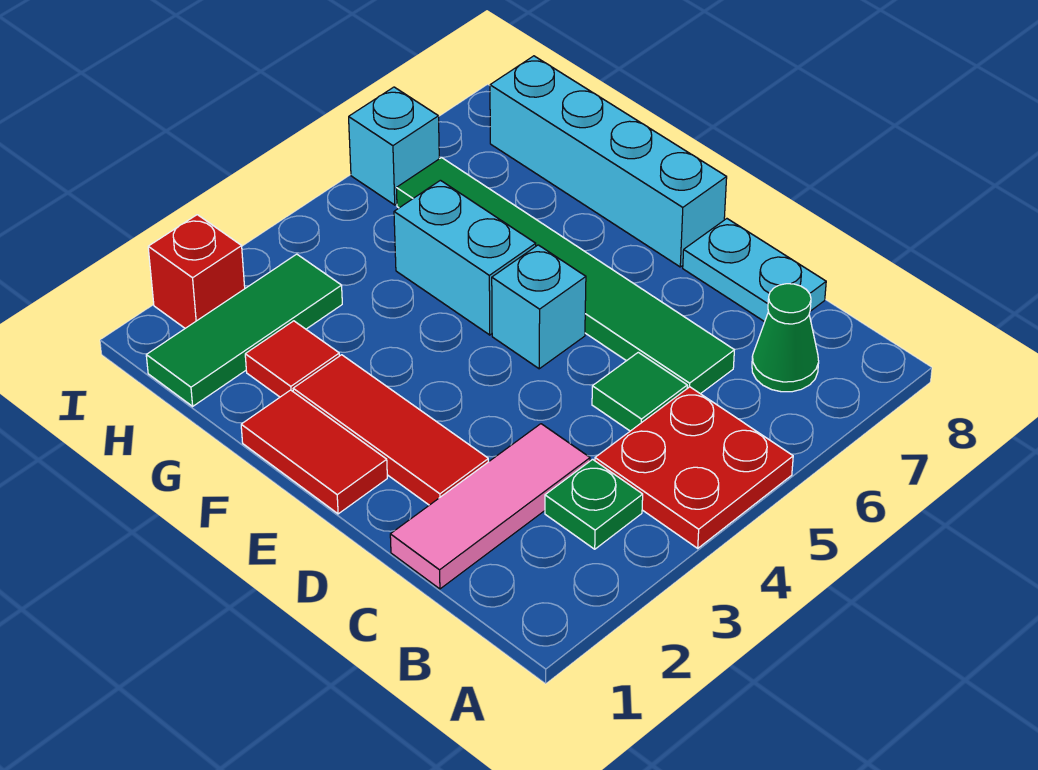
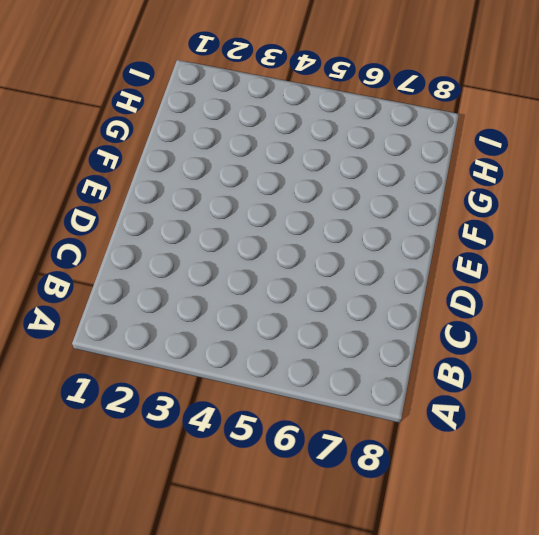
none -> red 2x2 plate [595,387,793,548]
none -> green 1x1 plate [545,459,643,549]
none -> green 1x1 cone [752,284,819,392]

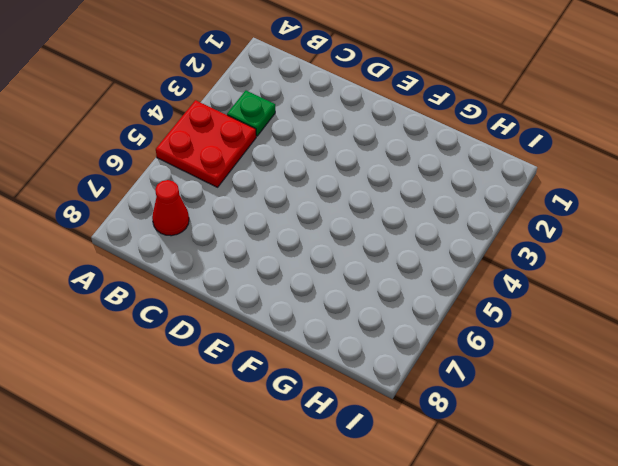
red 1x1 cone [152,180,189,236] -> green 1x1 cone [752,284,819,392]
none -> pink 1x3 tile [390,424,590,589]
none -> green 1x1 tile [592,352,687,431]
none -> green 1x6 tile [396,157,734,394]

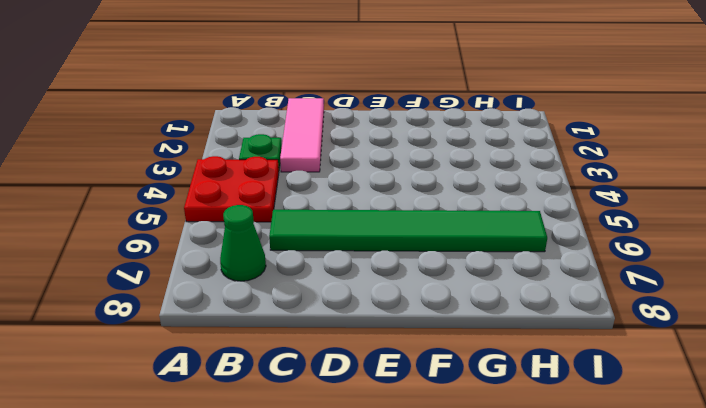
none -> green 1x1 tile [592,352,687,431]
none -> cyan 1x2 plate [683,219,826,322]
none -> red 1x3 tile [293,355,489,505]

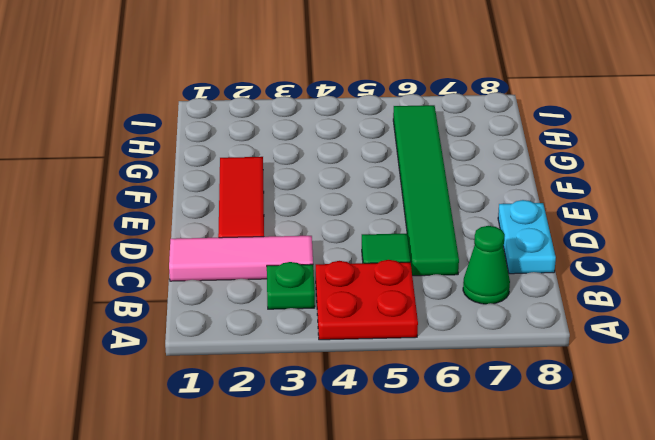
none -> red 1x2 tile [241,390,387,514]
none -> cyan 1x1 brick [492,245,586,369]
none -> cyan 1x4 brick [490,56,727,267]

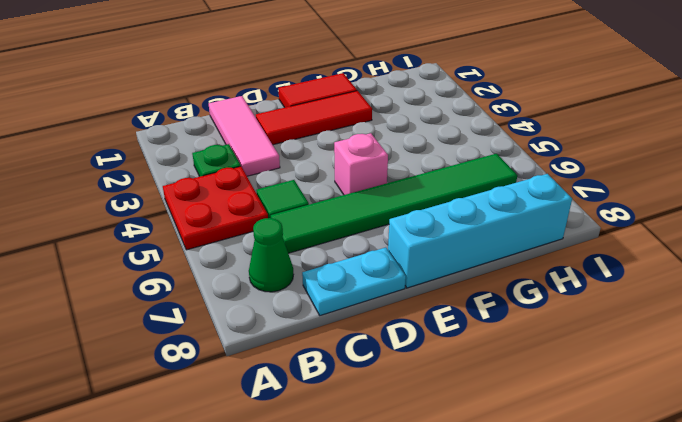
pink 1x1 brick [334,133,388,195] -> cyan 1x1 brick [492,245,586,369]
none -> cyan 1x2 brick [394,180,536,335]
none -> red 1x1 tile [245,321,339,397]
none -> green 1x3 tile [146,254,342,406]

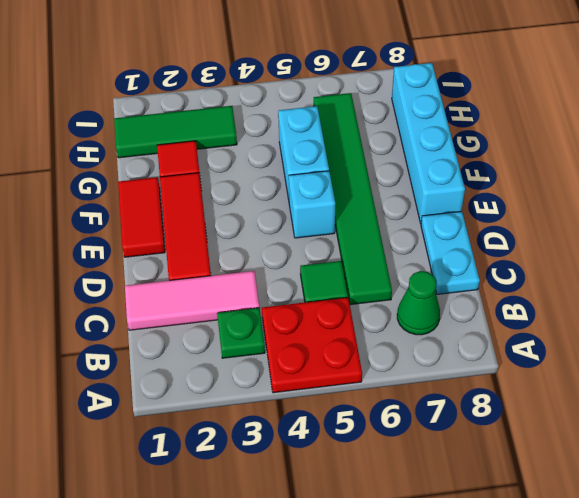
none -> red 1x1 brick [148,215,245,328]
none -> cyan 1x1 brick [349,87,439,205]

